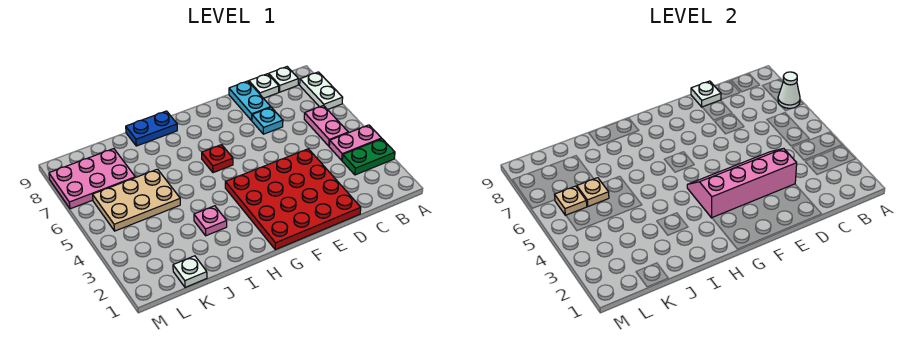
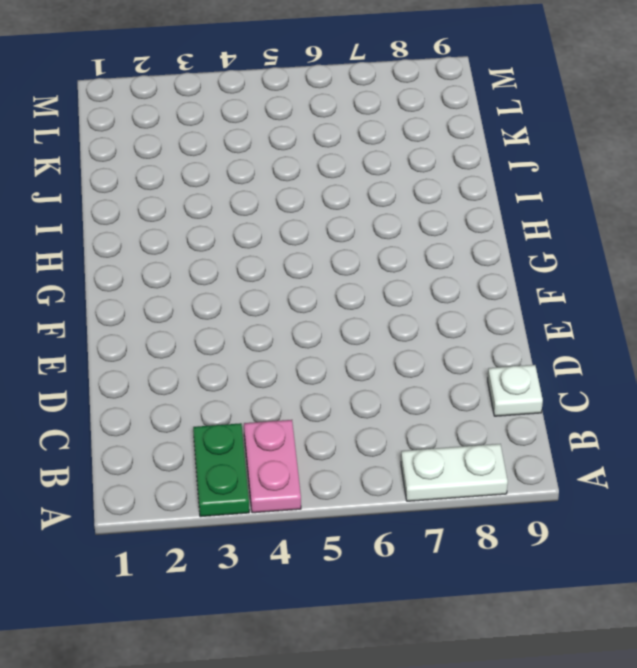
none -> pink 1x2 plate [304,105,348,146]
none -> white 1x1 plate [269,67,298,92]
none -> red 4x4 plate [225,149,361,250]

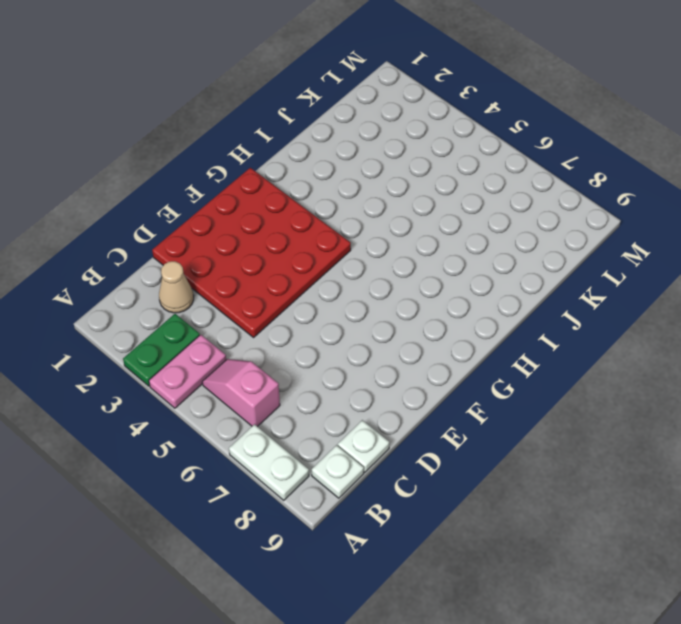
pink 1x2 slope [202,359,280,427] -> pink 1x2 plate [304,105,348,146]
tan 1x1 cone [159,261,194,313] -> none
none -> cyan 1x1 plate [252,107,283,134]
none -> cyan 1x2 plate [229,81,271,121]
none -> red 1x1 plate [202,145,233,173]

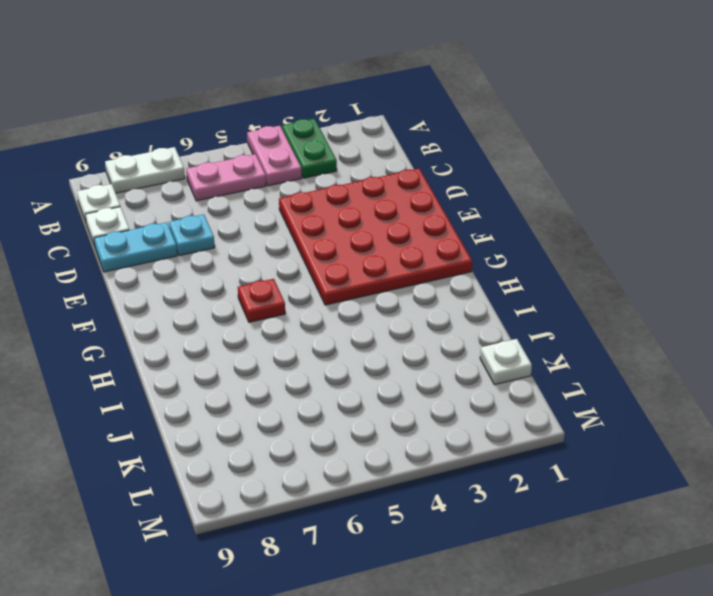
none -> blue 1x2 plate [126,111,177,146]
none -> pink 1x1 plate [194,206,227,236]
none -> tan 2x3 plate [92,169,180,231]

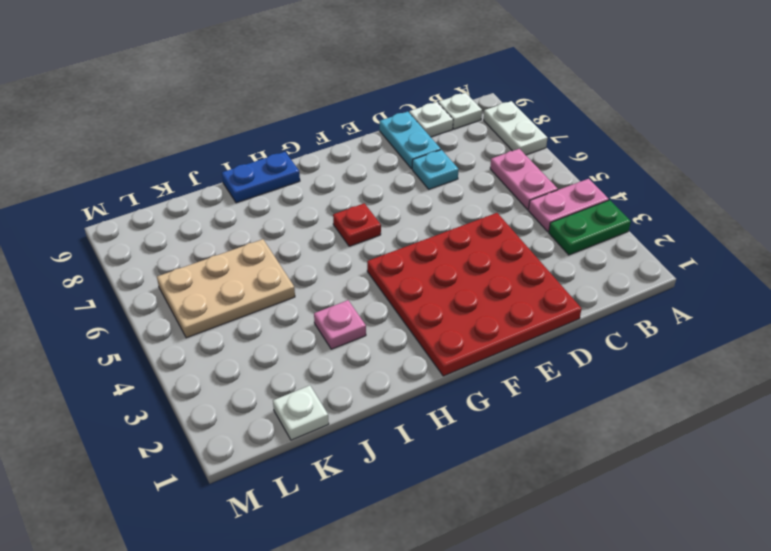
none -> pink 2x3 plate [49,149,135,209]
none -> white 1x1 cone [778,72,800,108]
none -> pink 2x4 slope [687,148,797,218]

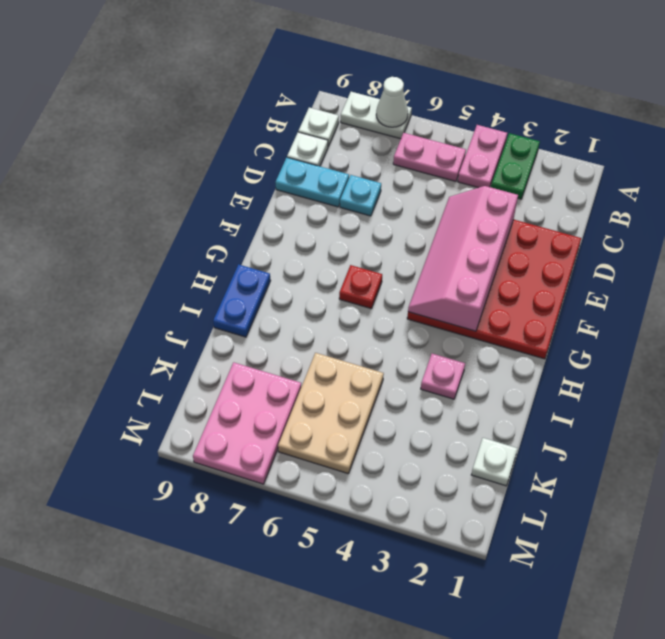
none -> white 1x1 plate [691,81,721,107]
none -> tan 1x1 plate [577,178,609,206]
none -> tan 1x1 plate [554,186,587,215]

